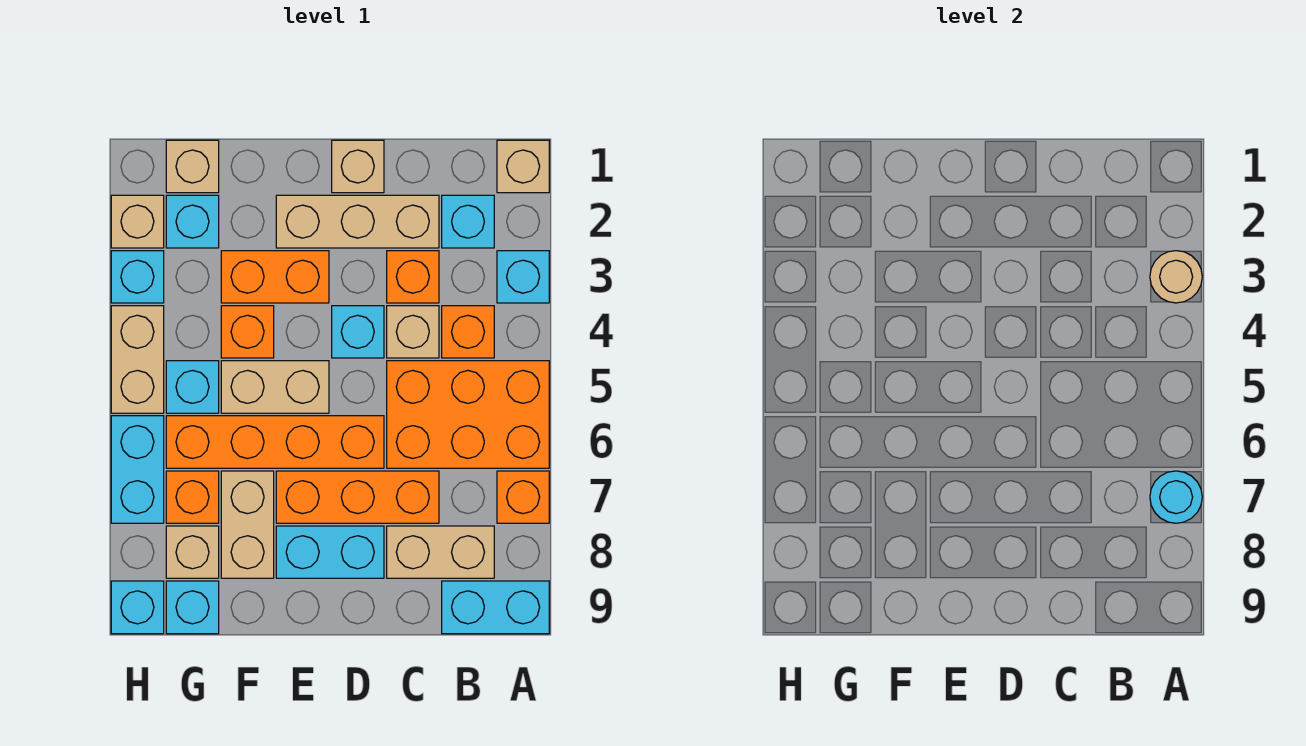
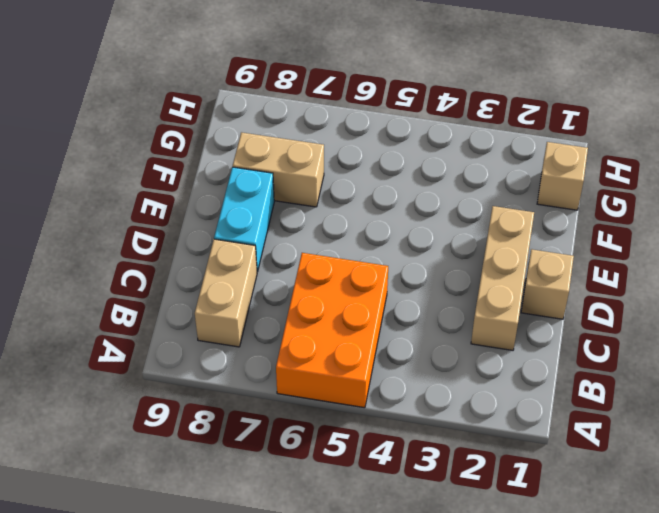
none -> tan 1x1 brick [497,140,549,193]
none -> cyan 1x1 brick [497,251,549,303]
none -> orange 1x1 brick [497,471,549,523]
none -> cyan 1x2 brick [442,581,549,634]

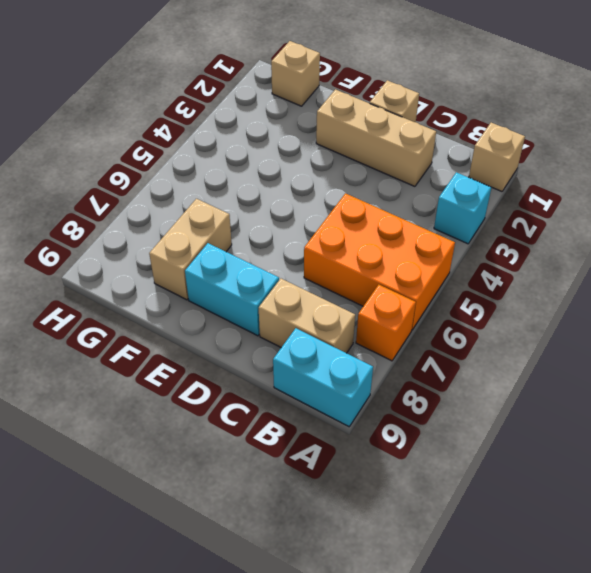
none -> cyan 1x1 brick [442,195,494,248]
none -> orange 1x1 brick [442,306,494,358]
none -> orange 1x1 brick [387,251,439,303]
none -> tan 1x1 brick [387,306,439,358]

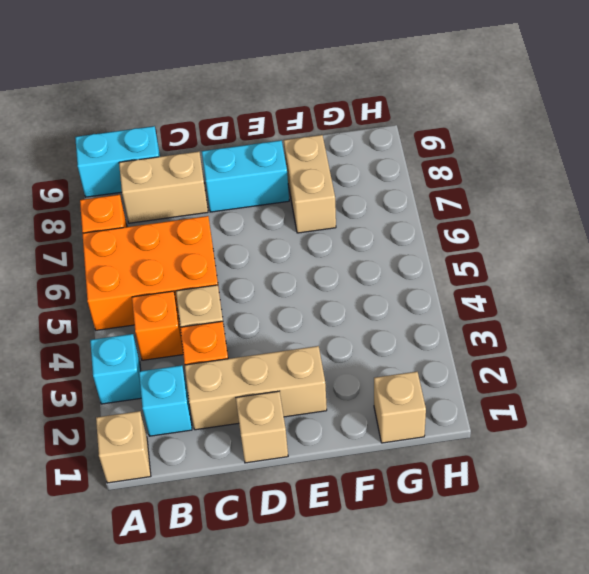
none -> orange 1x3 brick [276,471,439,523]
none -> cyan 1x1 brick [332,306,384,358]
none -> orange 1x4 brick [166,416,384,468]
none -> orange 1x2 brick [221,251,329,303]

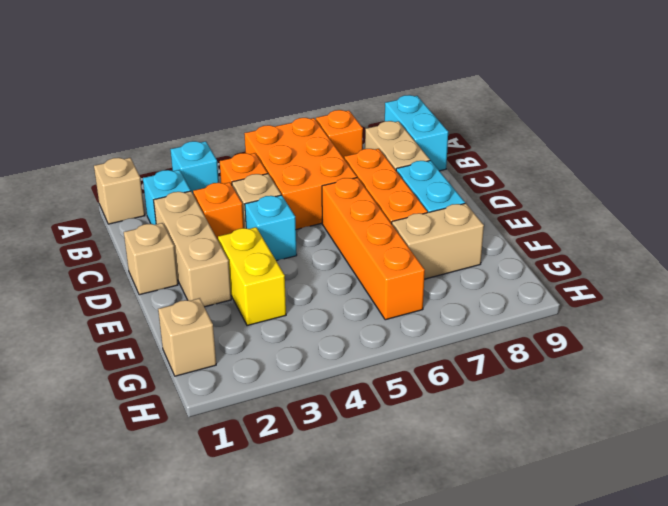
yellow 1x2 brick [218,227,286,326] -> orange 1x2 brick [221,251,329,303]
none -> tan 1x2 brick [221,361,329,413]
none -> orange 1x1 brick [221,306,274,358]
none -> cyan 1x1 brick [166,195,219,248]
none -> cyan 1x1 brick [166,361,219,413]

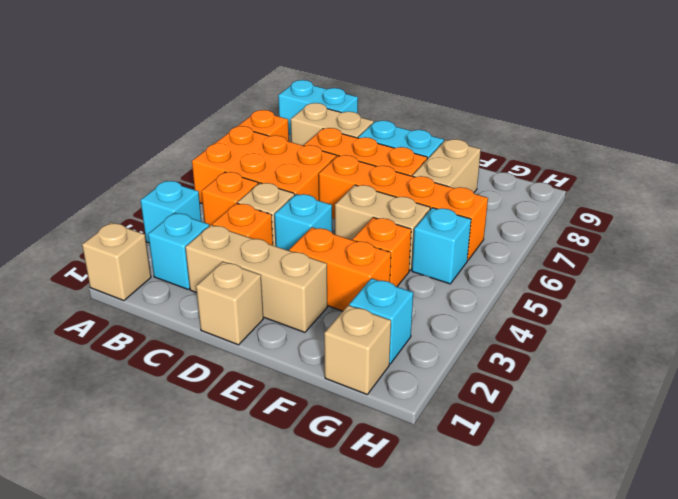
none -> orange 1x1 brick [166,471,219,523]
none -> tan 1x1 brick [166,526,219,578]
none -> cyan 1x1 brick [166,581,219,634]
none -> tan 1x1 brick [111,195,164,248]

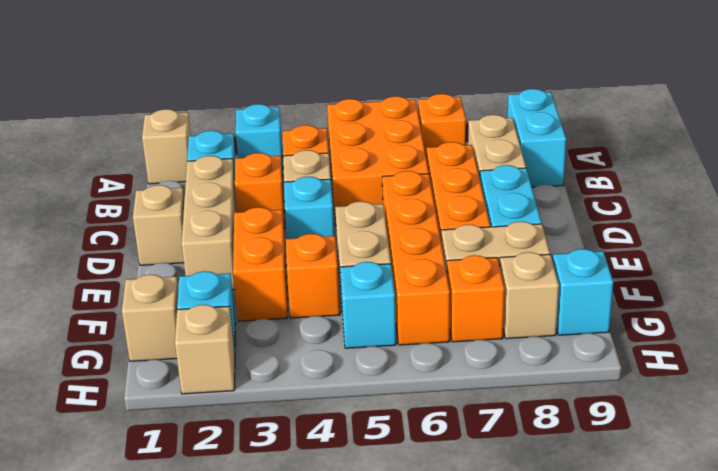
none -> cyan 1x1 brick [111,251,164,303]
none -> tan 1x2 brick [111,306,164,413]
none -> cyan 1x2 brick [111,416,164,523]
none -> cyan 1x1 brick [111,581,164,634]

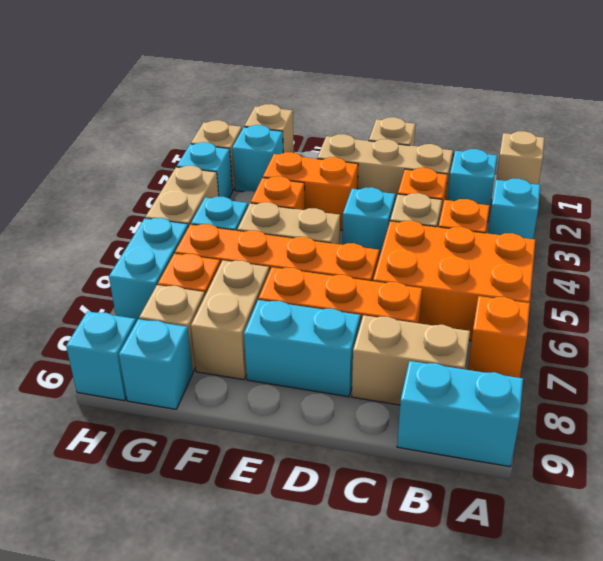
none -> tan 1x1 round brick [1150,251,1202,303]
none -> cyan 1x1 round brick [1150,471,1202,523]

